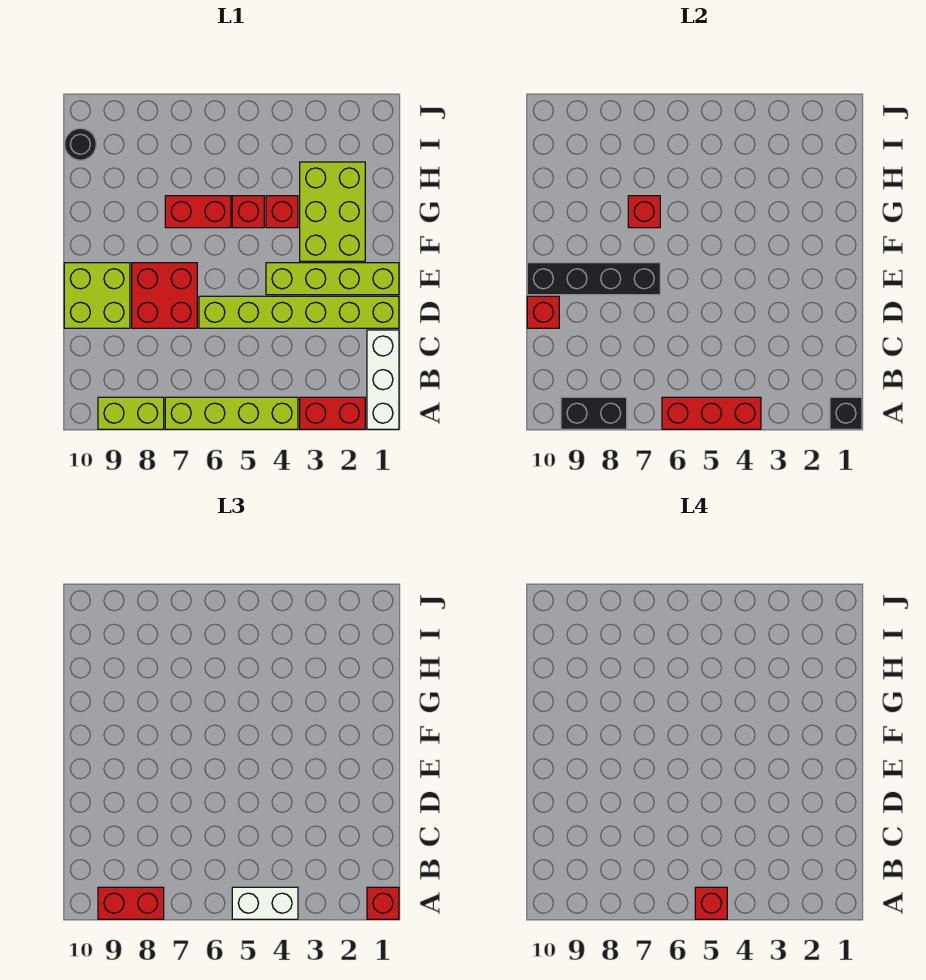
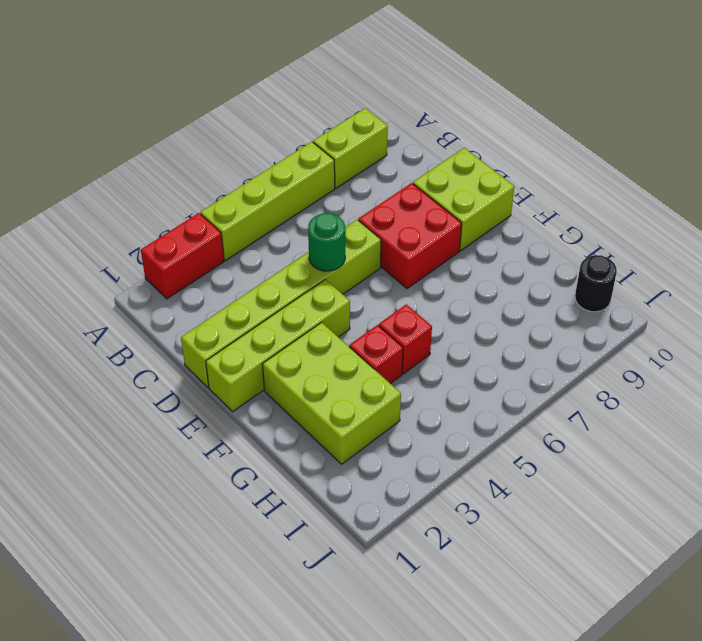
green 1x1 round brick [308,213,345,271] -> none
none -> white 1x3 brick [367,330,399,429]
none -> red 1x2 brick [165,196,231,228]
none -> black 1x1 brick [830,397,862,429]

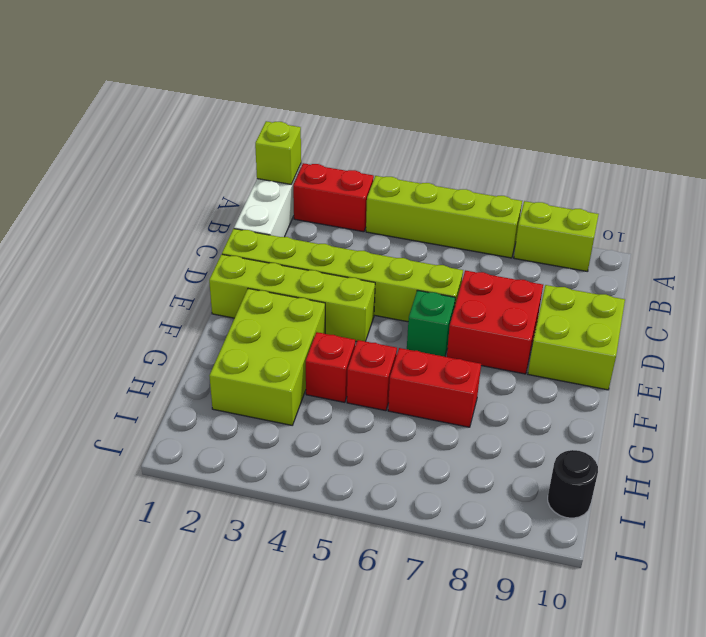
lime 1x1 brick [255,121,301,184] -> black 1x1 brick [830,397,862,429]
green 1x1 brick [407,290,455,357] -> none
none -> red 1x3 brick [662,397,761,429]
none -> black 1x2 brick [561,397,627,429]
none -> red 1x1 brick [527,296,559,328]

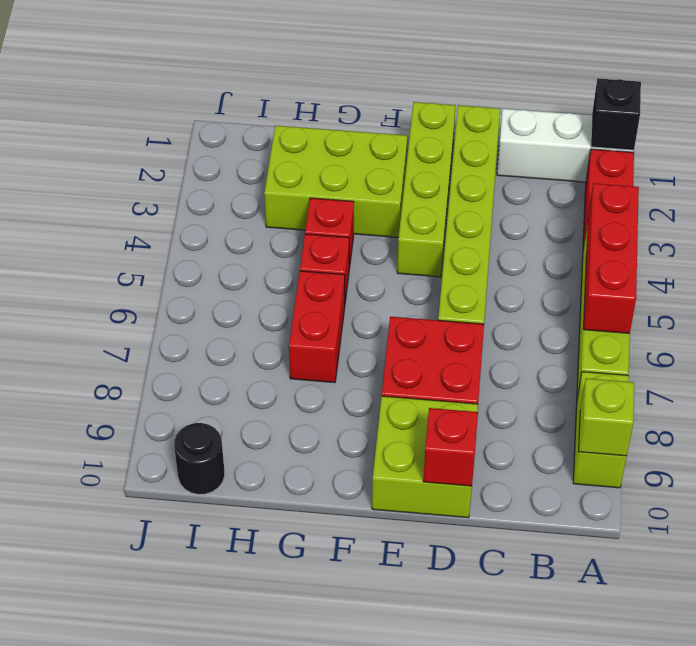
lime 1x1 brick [579,378,634,456] -> black 1x2 brick [561,397,627,429]
none -> black 1x4 brick [527,263,660,295]
none -> red 1x1 brick [628,196,660,228]
none -> red 1x1 brick [367,887,399,919]

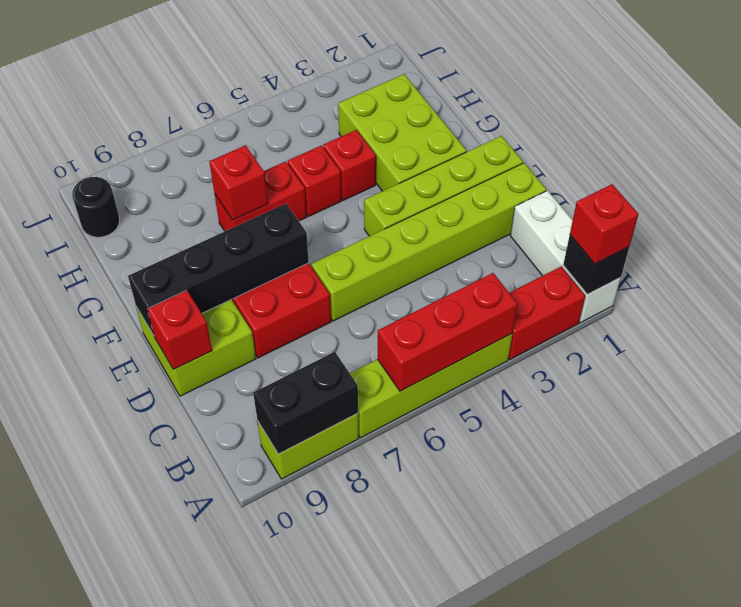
none -> white 1x2 brick [232,887,298,919]
none -> red 1x2 brick [98,887,164,919]
none -> red 1x1 brick [695,887,727,919]

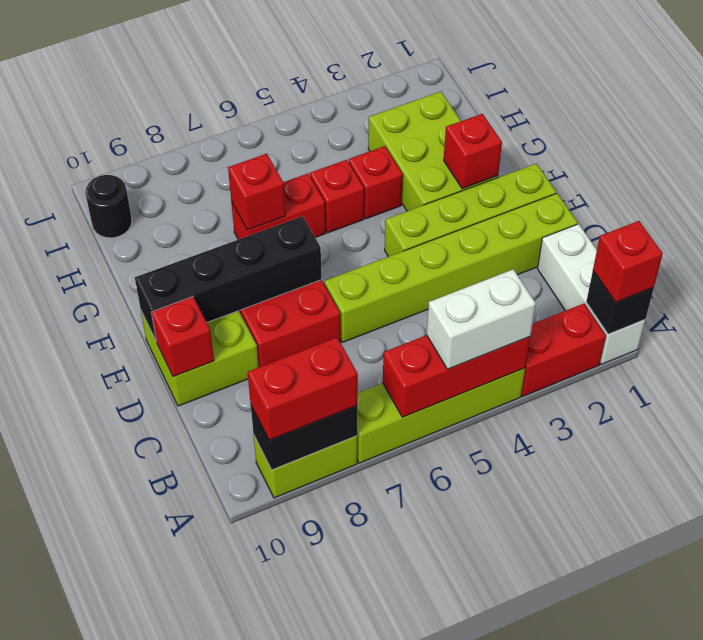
red 1x1 brick [444,114,502,189] -> red 1x1 brick moved to [695,887,727,919]

